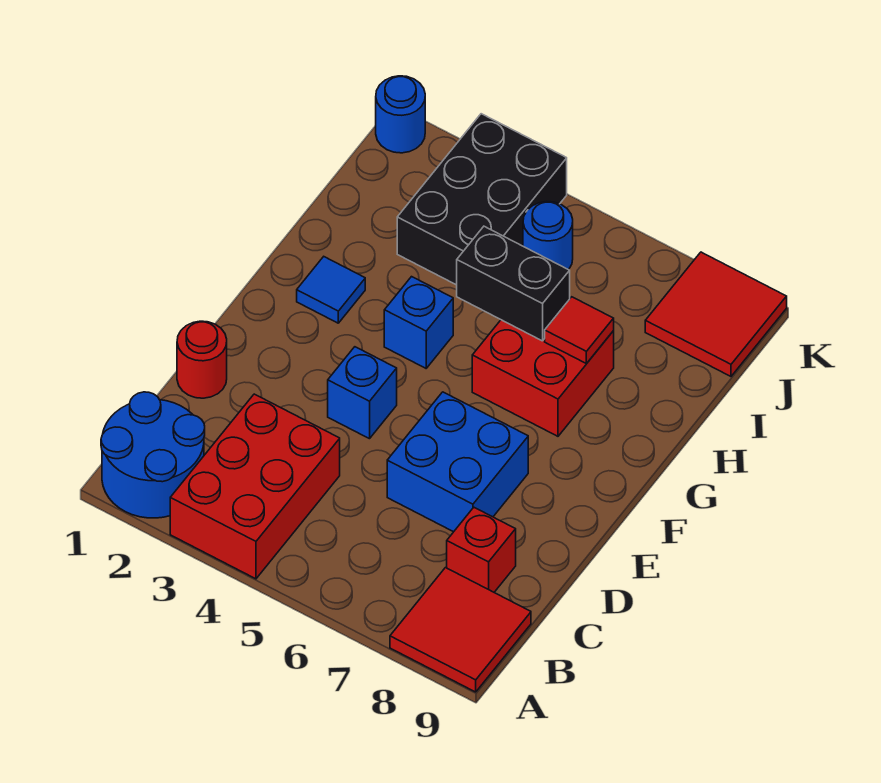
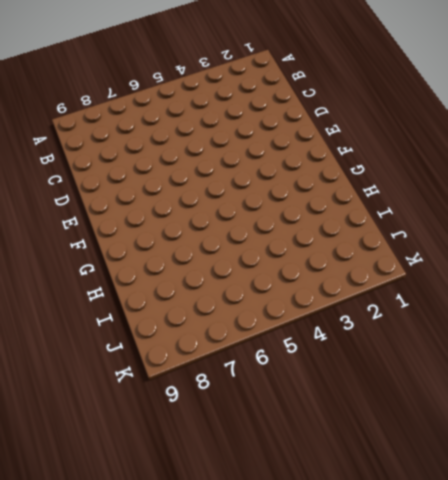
none -> blue 2x2 round brick [101,392,205,518]
none -> red 2x3 brick [170,394,340,579]
none -> red 2x2 tile [390,568,531,692]

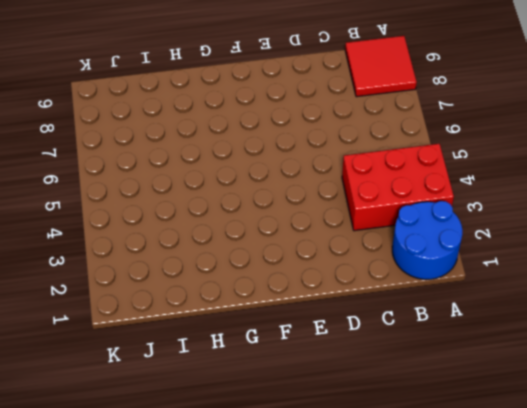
none -> red 1x1 brick [447,508,516,592]
none -> red 1x1 round brick [177,321,227,398]
none -> blue 2x2 brick [387,392,528,532]

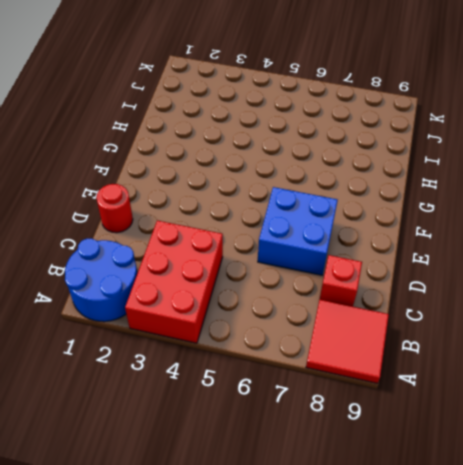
none -> blue 1x1 brick [328,347,397,439]
none -> blue 1x1 tile [297,257,365,323]
none -> blue 1x1 brick [384,277,453,368]

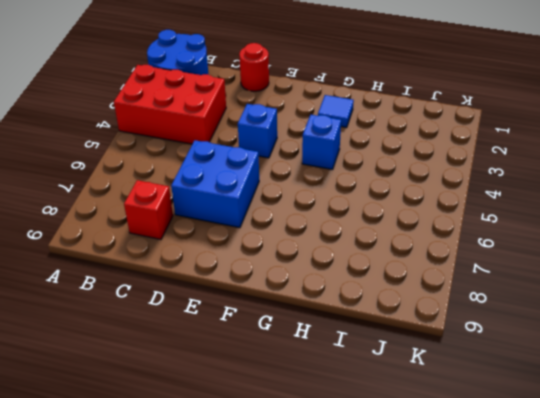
none -> red 2x2 tile [390,568,531,692]
none -> red 2x2 brick [472,320,614,436]
none -> black 2x3 brick [397,114,567,285]

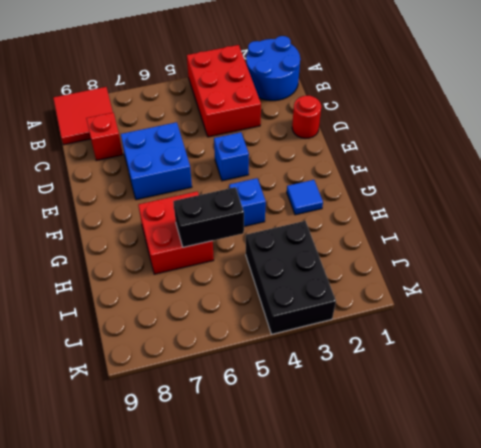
none -> blue 1x1 round brick [523,201,573,270]
none -> red 2x2 tile [645,252,787,376]
none -> blue 1x1 round brick [376,76,425,153]

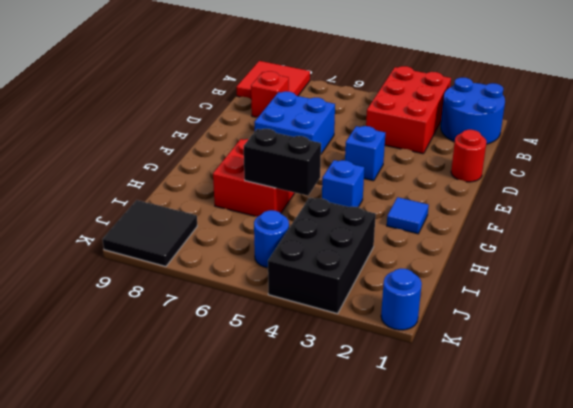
black 2x2 tile [103,200,197,267] -> red 2x2 tile [645,252,787,376]
none -> red 1x1 tile [545,297,614,364]

